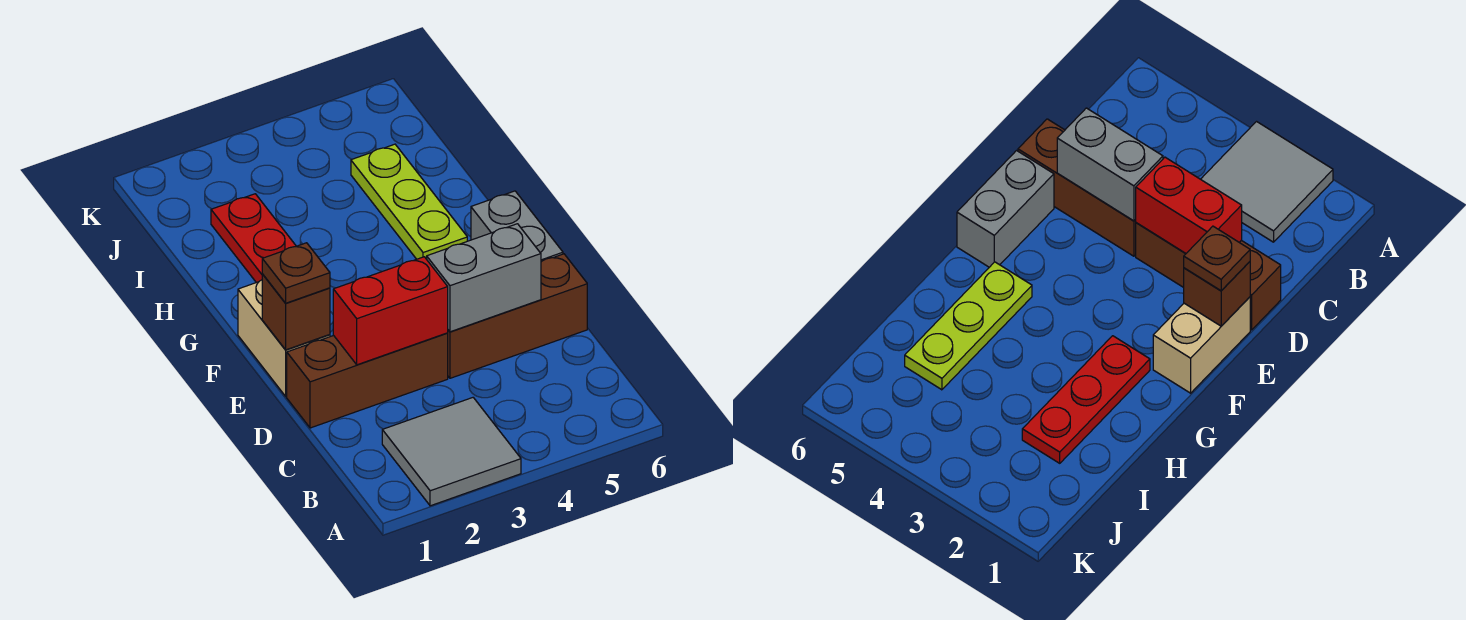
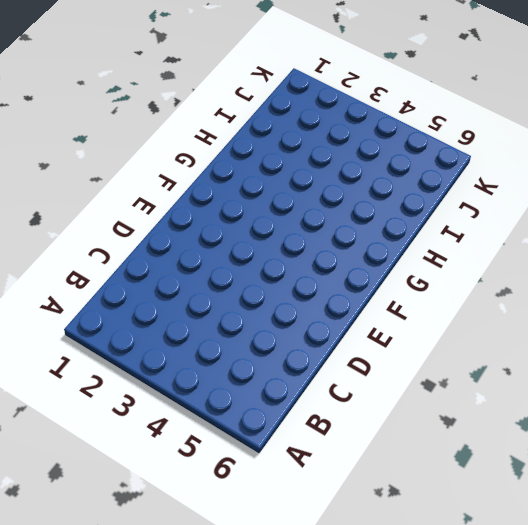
none -> grey 2x2 tile [382,398,521,506]
none -> brown 1x3 brick [287,333,448,428]

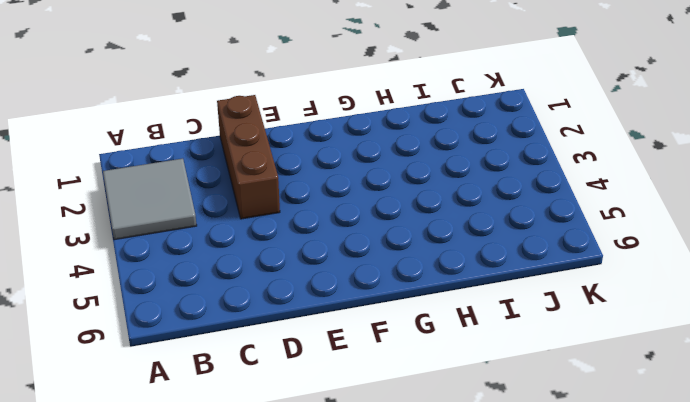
none -> brown 1x3 brick [448,254,587,378]
none -> tan 1x2 brick [238,280,330,396]

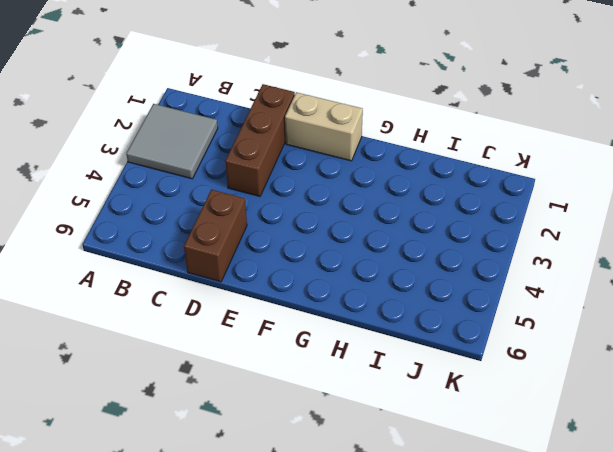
brown 1x2 brick [184,190,247,282] -> brown 1x3 brick [448,254,587,378]
none -> grey 1x2 brick [471,191,563,262]
none -> red 1x3 plate [211,194,296,283]

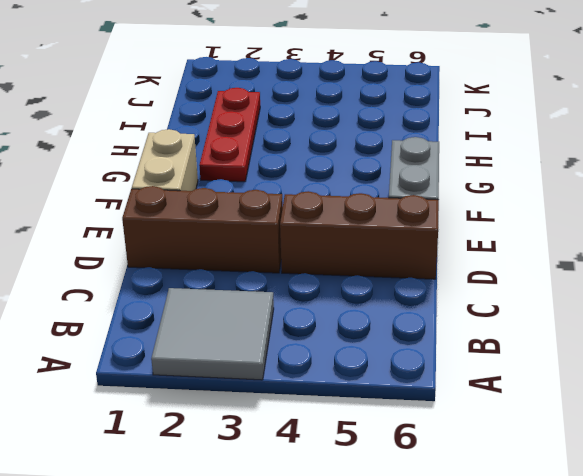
none -> lime 1x3 plate [351,144,467,259]
none -> red 1x2 brick [333,257,448,365]

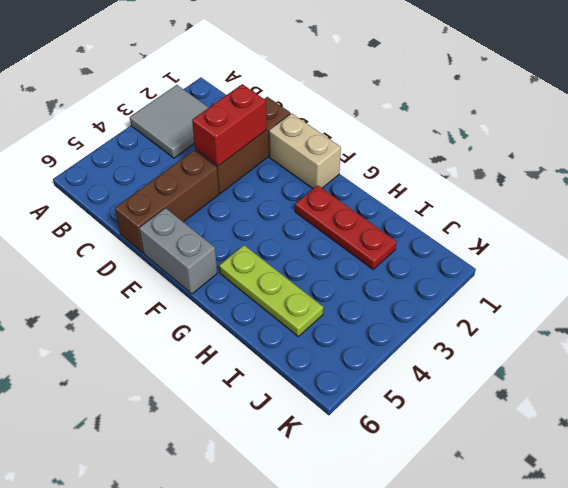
none -> grey 1x2 brick [427,224,541,332]
none -> brown 1x1 brick [262,274,330,350]

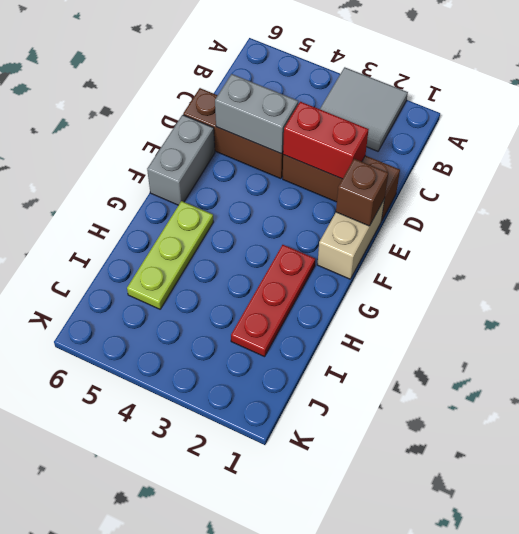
none -> brown 1x1 plate [262,243,330,303]

